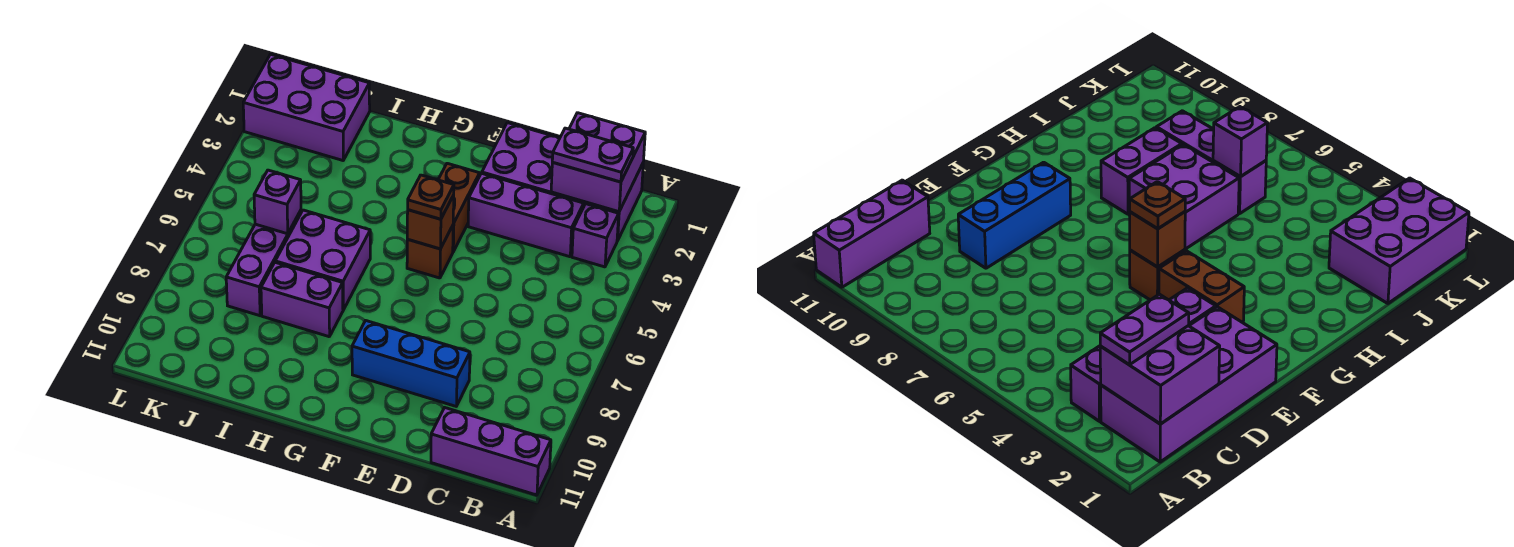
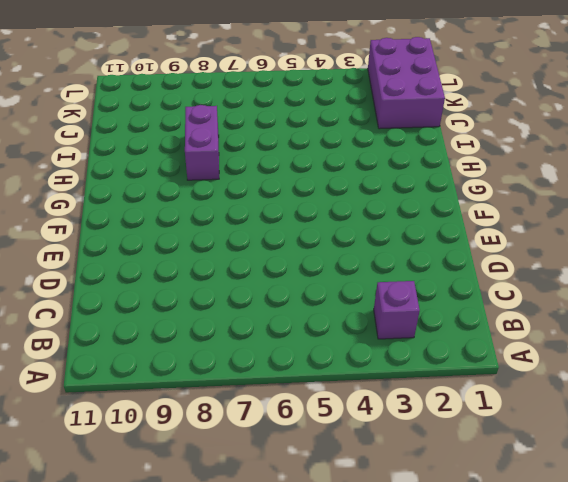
none -> purple 1x3 brick [431,408,551,495]
none -> purple 2x4 brick [482,123,643,241]
none -> purple 1x3 brick [468,173,584,257]

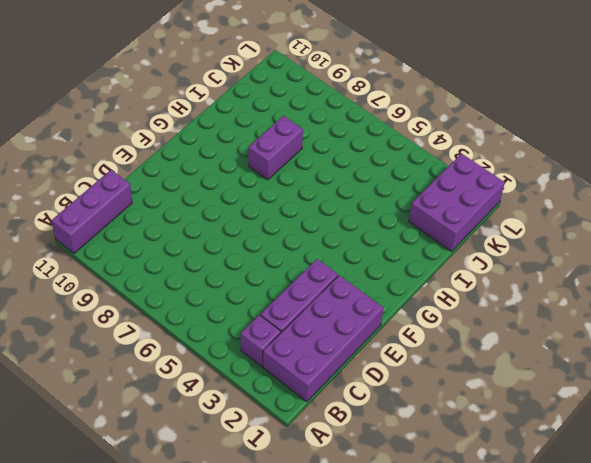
none -> blue 1x3 brick [352,321,470,406]
none -> brown 1x2 brick [438,163,480,252]
none -> brown 1x1 brick [407,226,453,278]

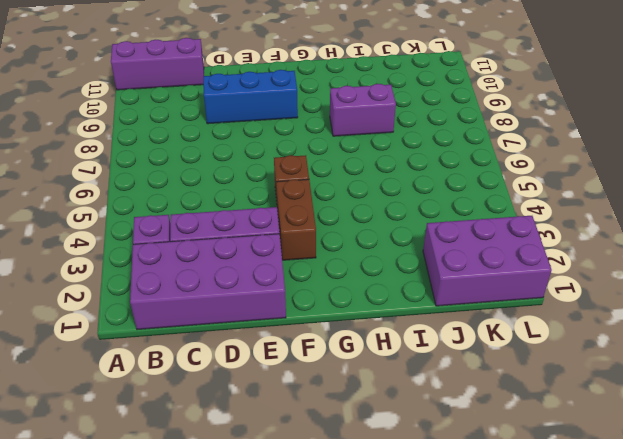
none -> purple 2x2 brick [275,210,370,310]
none -> purple 1x3 brick [226,210,301,316]
none -> purple 2x2 brick [551,113,645,212]

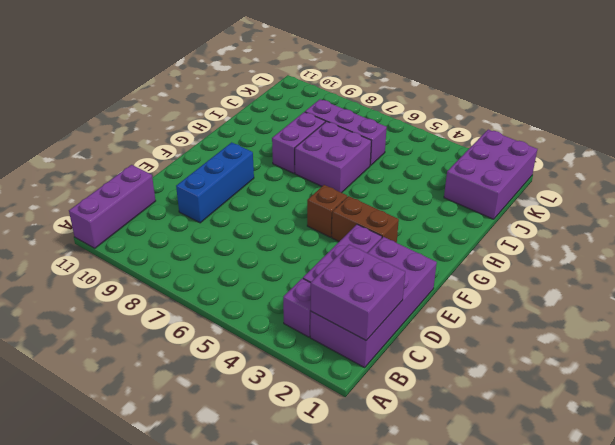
none -> brown 1x1 brick [407,196,454,249]
none -> purple 1x1 brick [254,170,301,234]
none -> purple 1x2 plate [552,128,633,182]

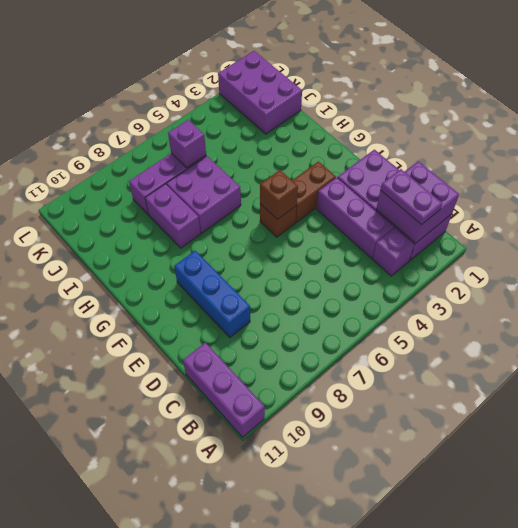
none -> brown 1x1 plate [408,175,454,219]

